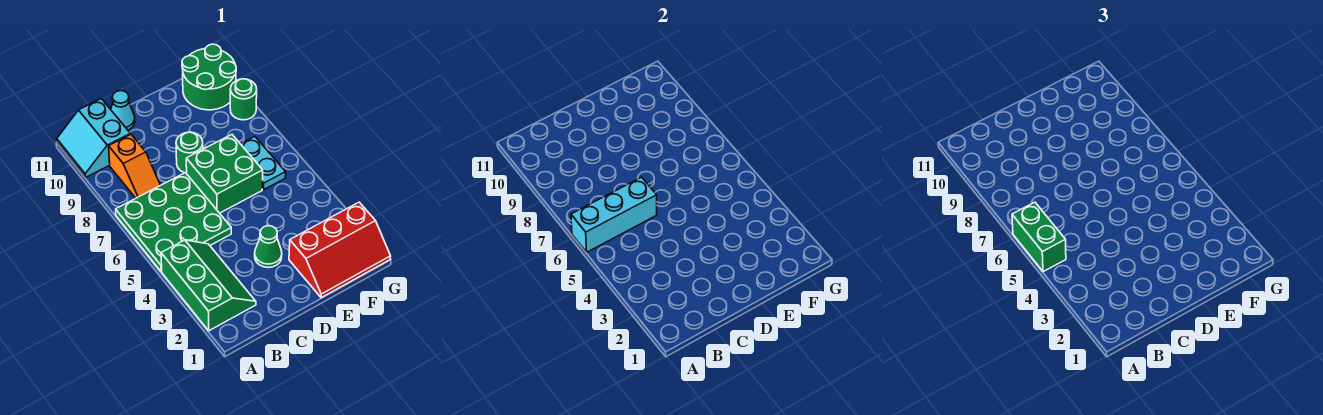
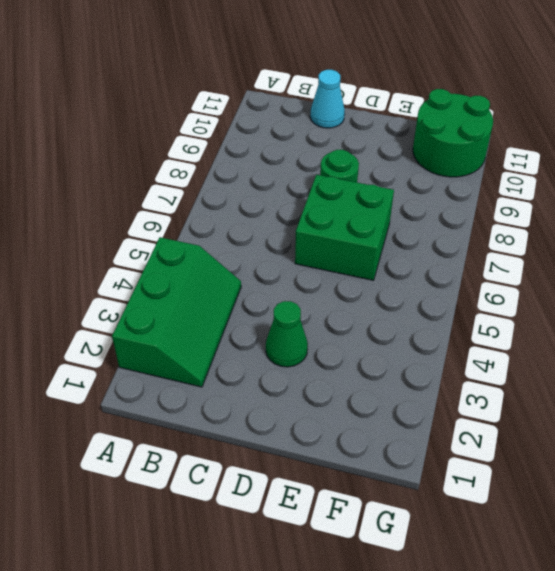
none -> green 3x3 plate [116,173,231,272]
none -> cyan 2x2 slope [57,99,130,178]
none -> orange 1x2 slope [109,134,161,198]

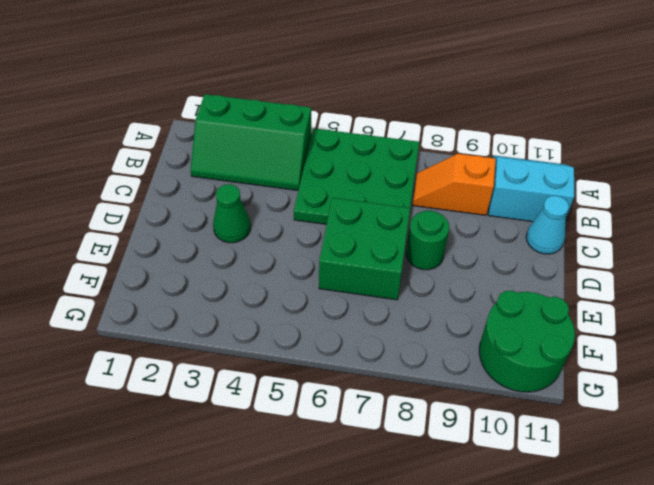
none -> red 2x3 slope [289,202,391,298]
none -> cyan 1x2 plate [241,137,286,190]
none -> green 1x1 round brick [230,79,257,120]

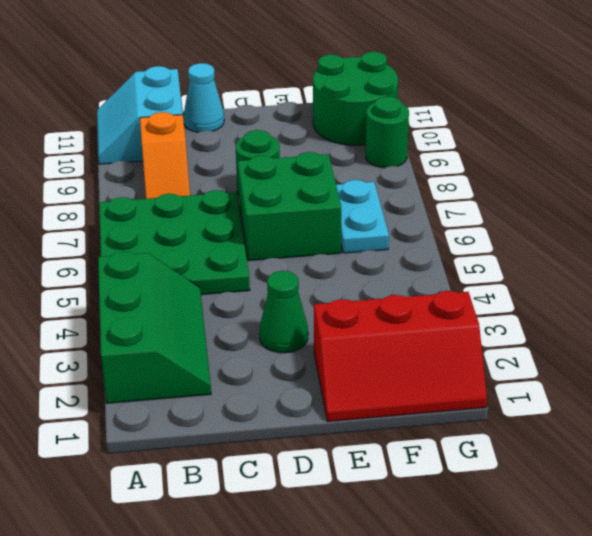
none -> cyan 1x3 brick [571,177,657,252]
none -> green 1x2 brick [1012,202,1066,272]

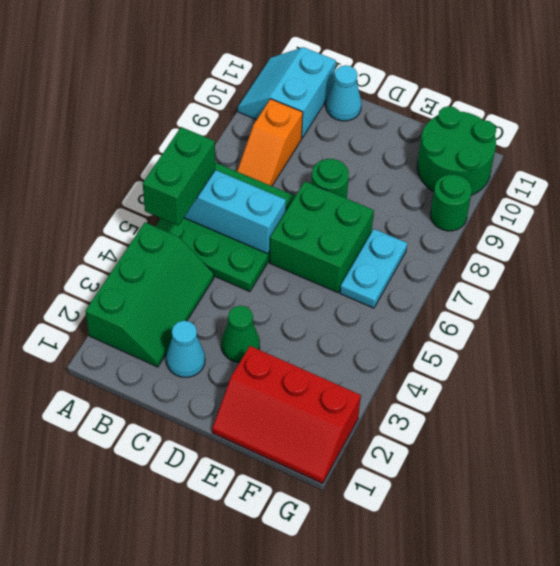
cyan 1x1 cone [166,321,205,377] -> none

